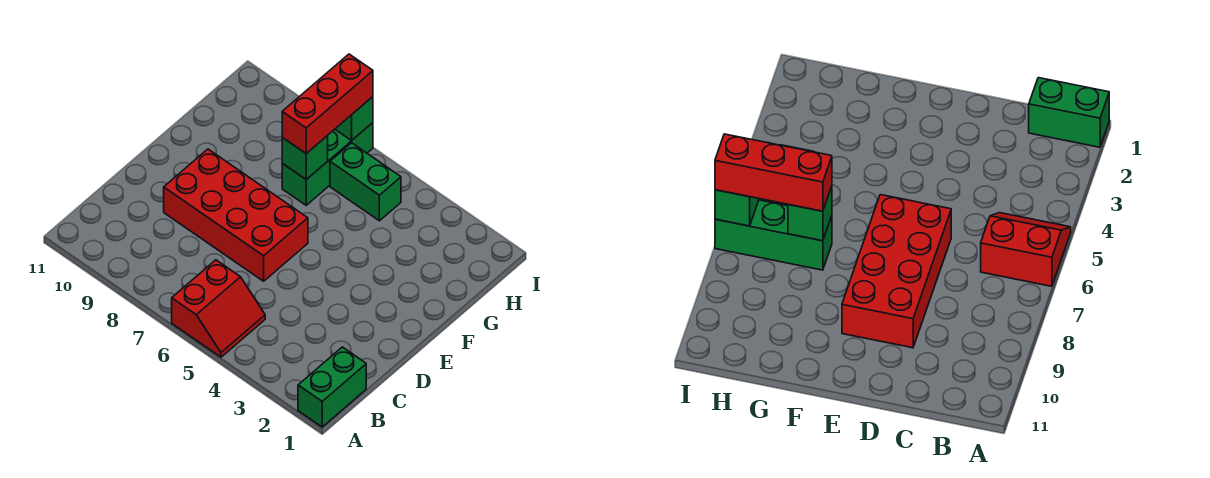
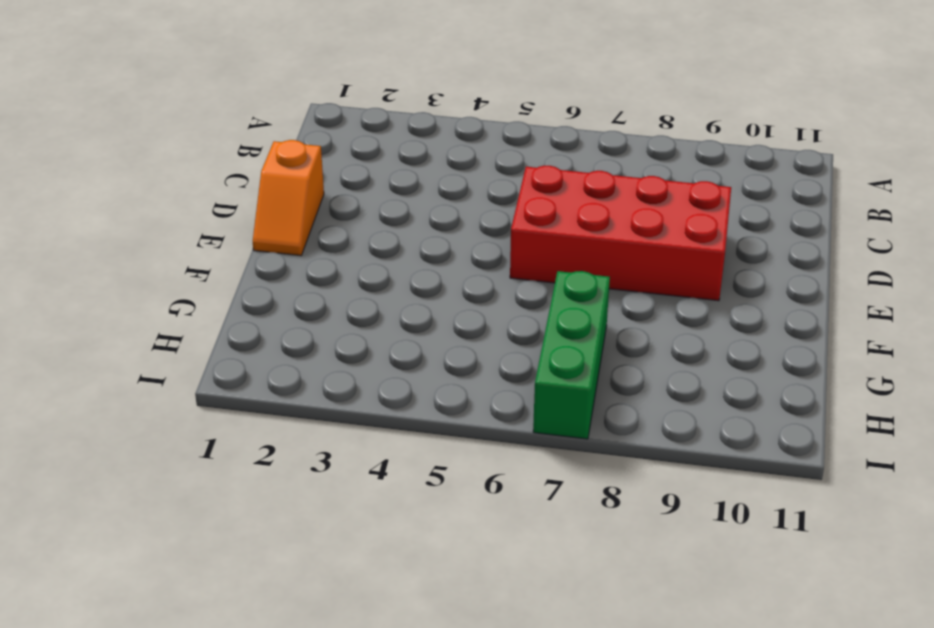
orange 1x2 slope [253,140,324,256] -> none
none -> green 1x2 brick [298,347,366,427]
none -> red 2x2 slope [172,260,265,357]

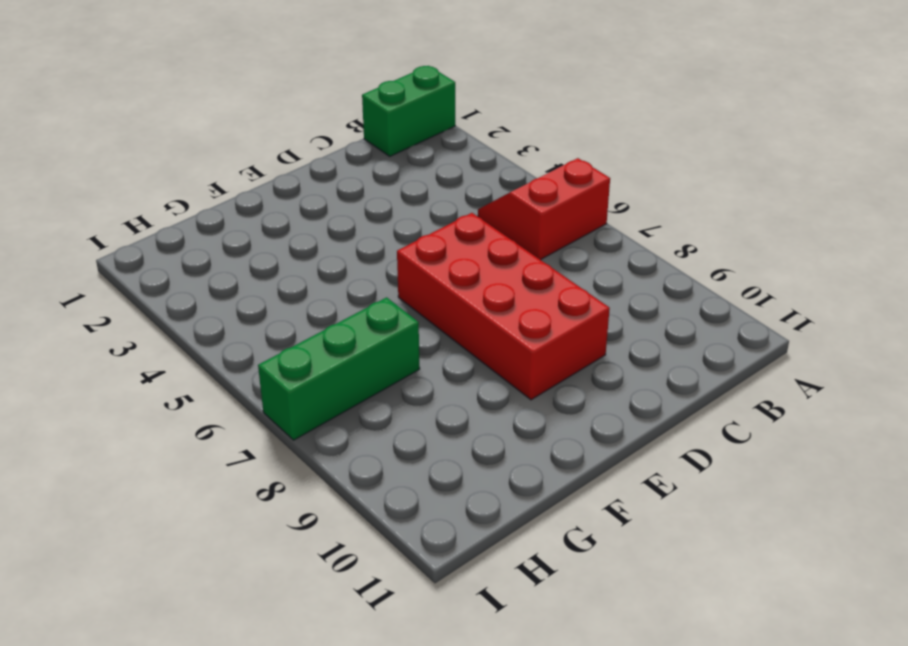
none -> green 1x2 brick [330,143,401,221]
none -> green 1x1 brick [282,136,328,179]

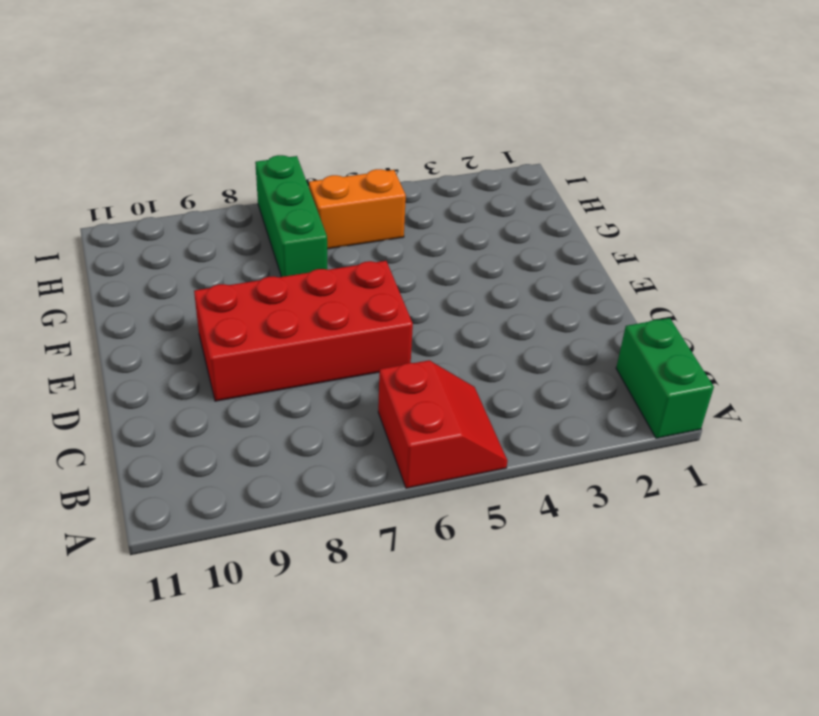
orange 1x2 brick [309,169,406,249] -> green 1x2 brick [330,143,401,221]
none -> green 1x1 brick [282,136,328,179]
none -> green 1x1 brick [335,97,373,140]

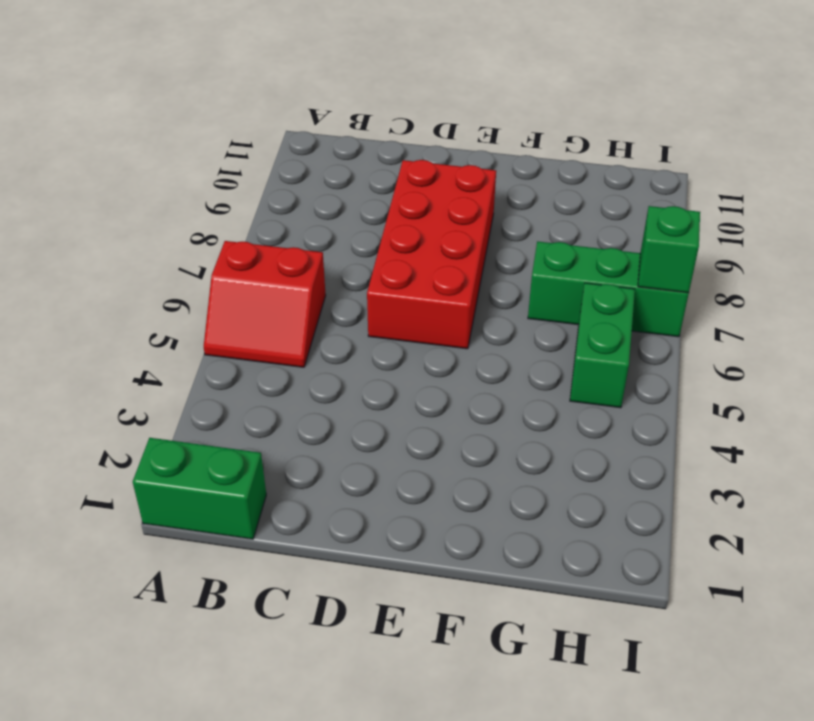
none -> green 1x1 brick [282,136,328,179]
none -> red 1x3 brick [282,54,373,154]

